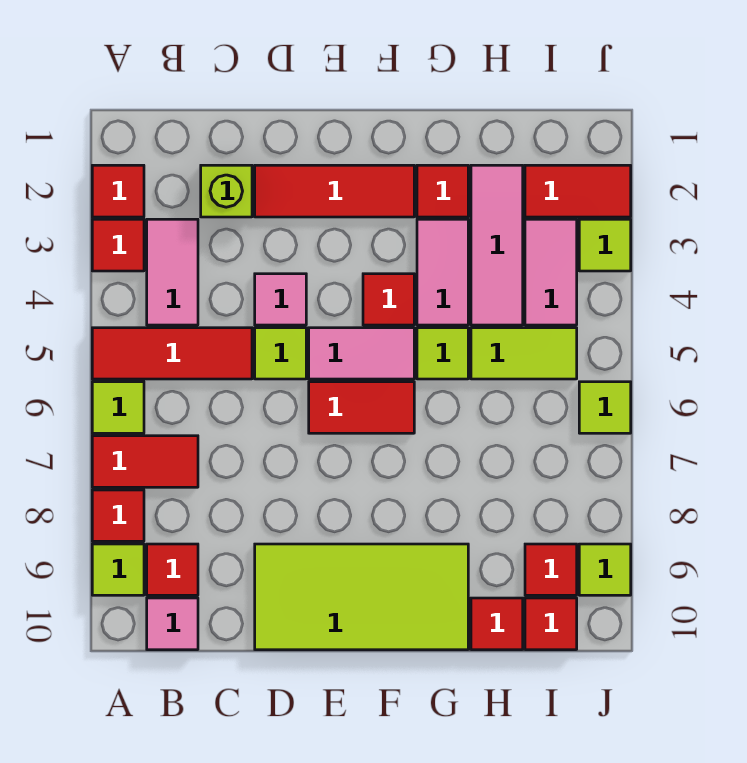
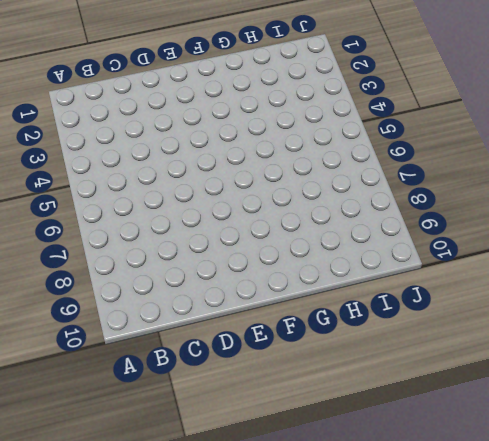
none -> red 1x1 tile [92,165,144,217]
none -> red 1x1 tile [92,219,144,271]
none -> red 1x3 tile [92,328,252,379]
none -> lime 1x1 tile [92,382,144,433]

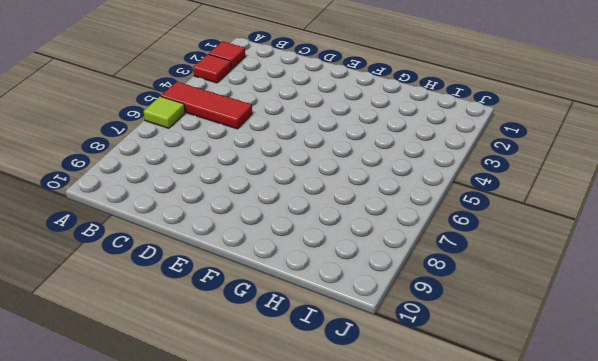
none -> red 1x2 tile [92,436,198,487]
none -> red 1x1 tile [92,490,144,541]
none -> lime 1x1 tile [92,544,144,595]
none -> pink 1x2 tile [147,219,198,325]

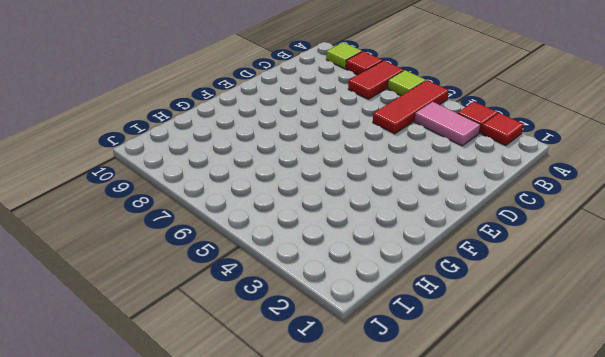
none -> red 1x1 tile [147,544,198,595]
none -> pink 1x1 tile [147,598,198,650]
none -> lime 1x1 brick [201,165,252,217]
none -> red 1x3 tile [255,165,414,217]

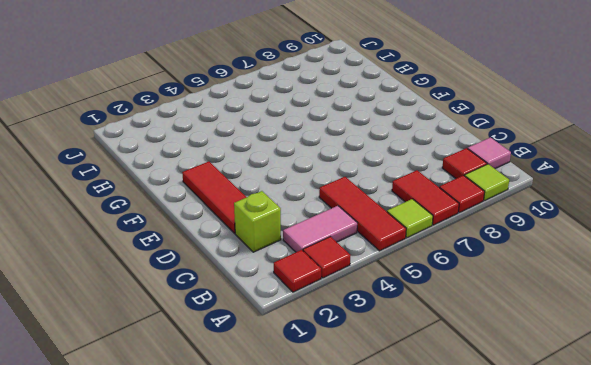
none -> pink 1x1 tile [255,274,306,325]
none -> lime 1x1 tile [255,328,306,379]
none -> lime 2x4 tile [255,544,468,650]
none -> pink 1x2 tile [309,328,414,379]

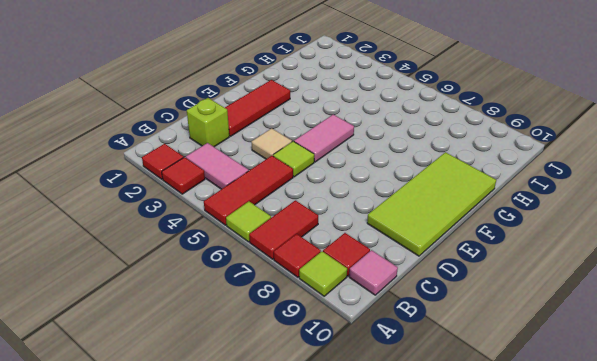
tan 1x1 tile [252,128,292,159] -> pink 1x1 tile [255,274,306,325]
none -> red 1x2 tile [309,382,414,433]
none -> red 1x1 tile [363,274,414,325]
none -> red 1x1 tile [417,165,468,217]
none -> pink 1x2 tile [417,219,468,325]

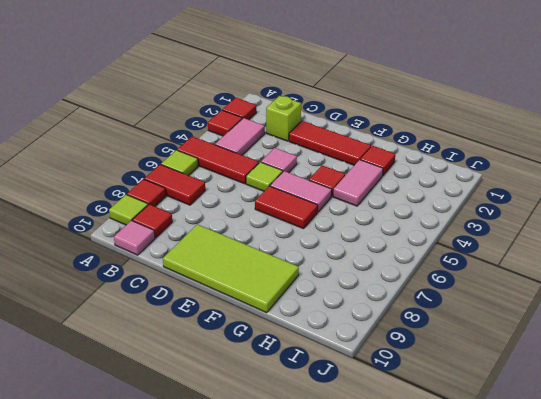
none -> lime 1x1 tile [417,328,468,379]
none -> pink 1x3 tile [471,165,523,325]
none -> lime 1x2 tile [471,328,577,379]
none -> red 1x1 tile [471,598,523,650]

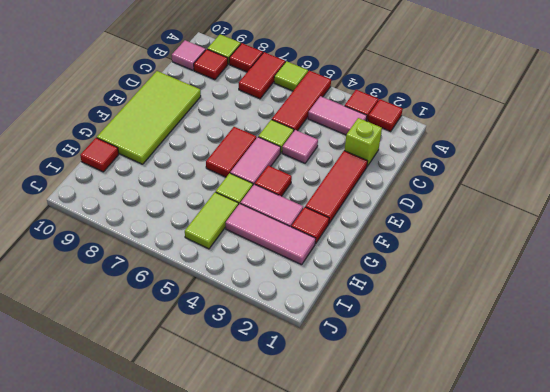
none -> red 1x2 tile [525,165,631,217]
none -> pink 1x2 tile [525,219,577,325]
none -> red 1x1 tile [525,544,577,595]
none -> red 1x1 tile [525,598,577,650]

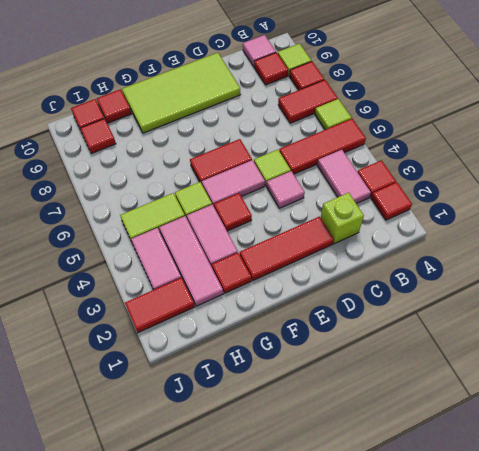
none -> lime 1x1 tile [579,219,631,271]
none -> lime 1x1 tile [579,382,631,433]
none -> lime 1x1 tile [579,544,631,595]

